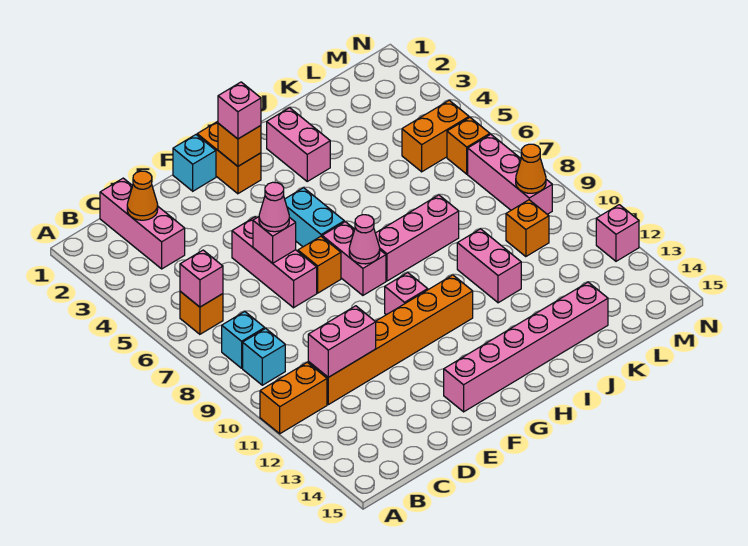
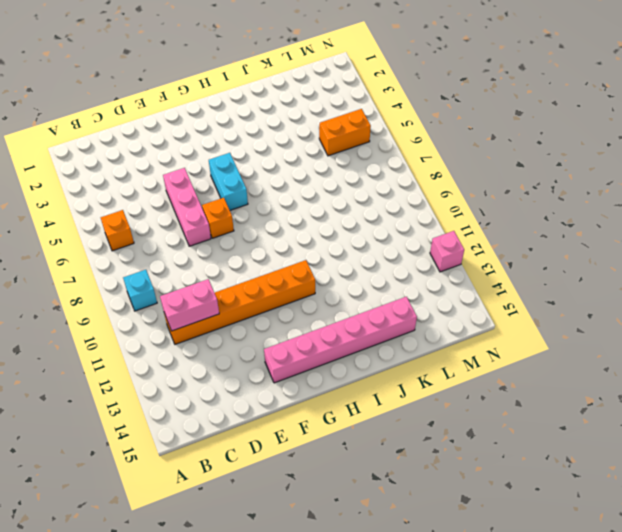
none -> orange 1x2 brick [260,362,327,434]
none -> cyan 1x1 brick [222,312,265,368]
none -> pink 1x3 brick [100,178,185,269]
none -> cyan 1x1 brick [173,135,216,191]

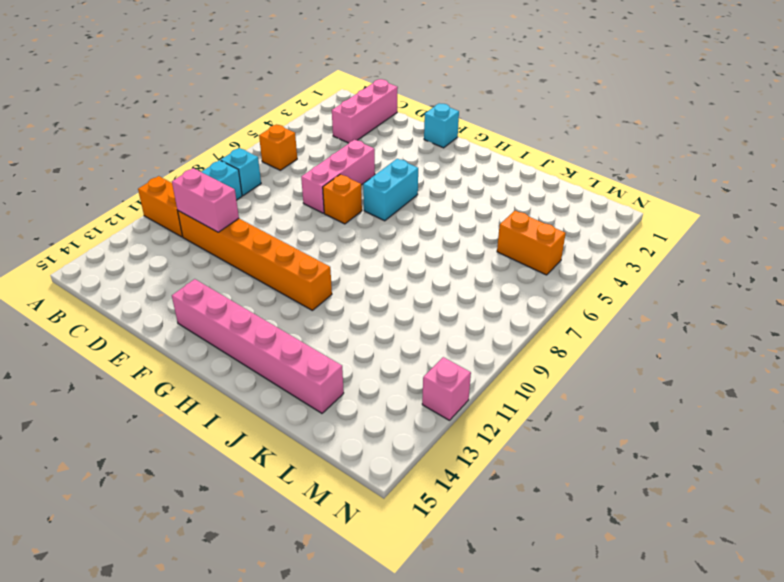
none -> orange 1x2 brick [197,121,261,194]
none -> pink 1x2 brick [322,222,386,295]
none -> pink 1x1 brick [385,273,428,315]
none -> pink 1x3 brick [375,195,459,281]

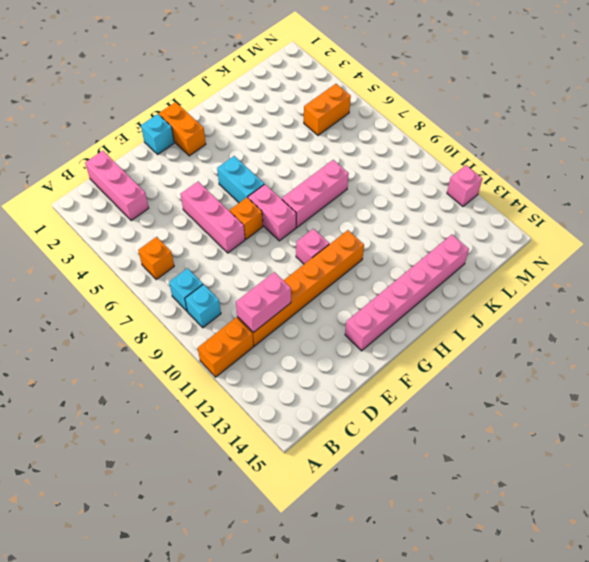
none -> pink 1x2 brick [267,108,330,181]
none -> pink 1x2 brick [457,229,521,303]
none -> orange 1x1 brick [506,200,549,257]
none -> orange 1x1 brick [447,118,490,174]

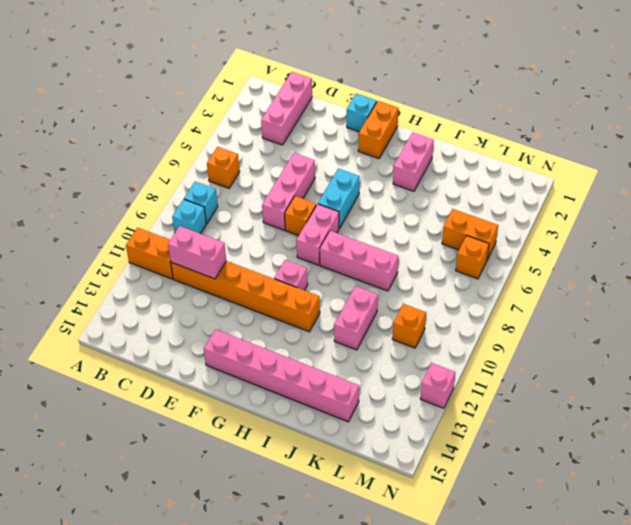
none -> pink 1x3 brick [468,134,552,214]
none -> pink 1x1 brick [180,250,223,307]
none -> orange 1x1 cone [127,171,158,220]
none -> pink 1x1 brick [253,217,296,263]

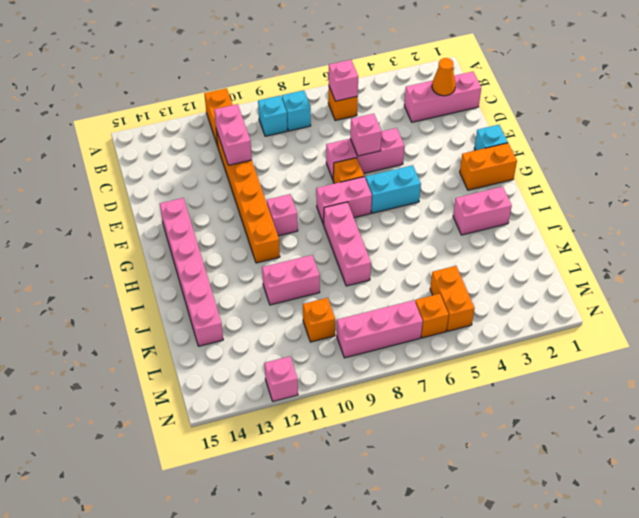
none -> orange 1x1 brick [218,123,261,166]
none -> pink 1x1 cone [349,215,380,264]
none -> orange 1x1 cone [516,144,546,193]
none -> pink 1x1 cone [259,182,289,232]

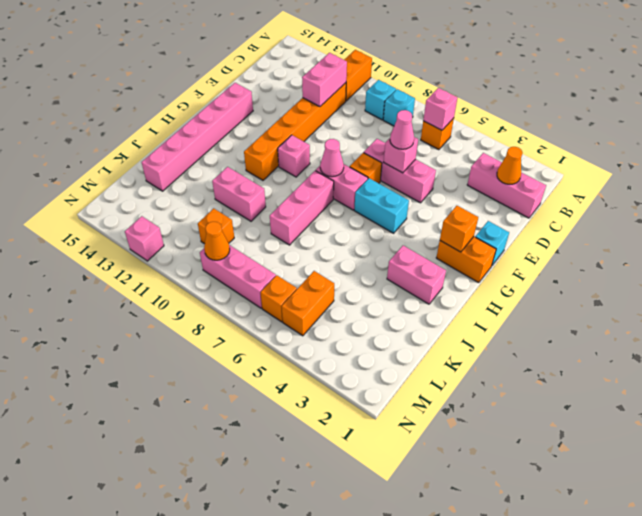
none -> pink 1x1 brick [218,82,261,139]

